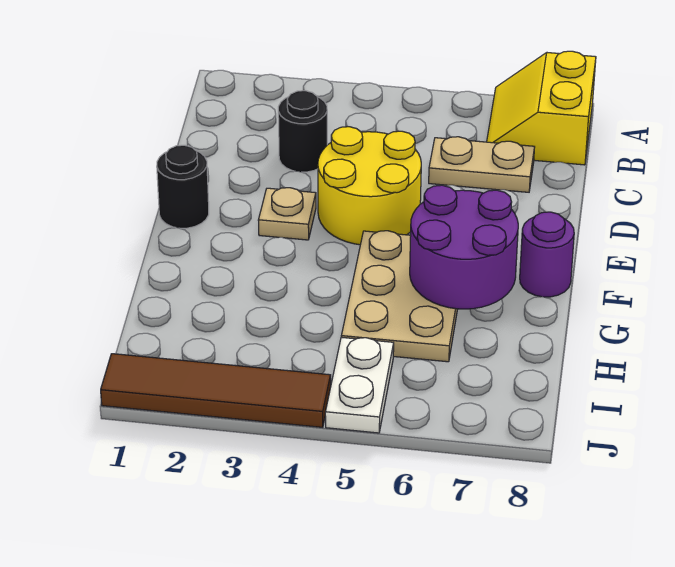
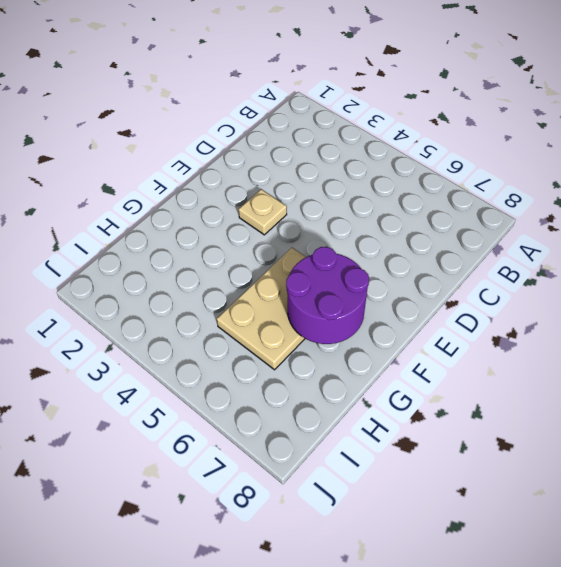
none -> yellow 2x2 slope [487,51,596,165]
none -> black 1x1 round brick [278,91,327,172]

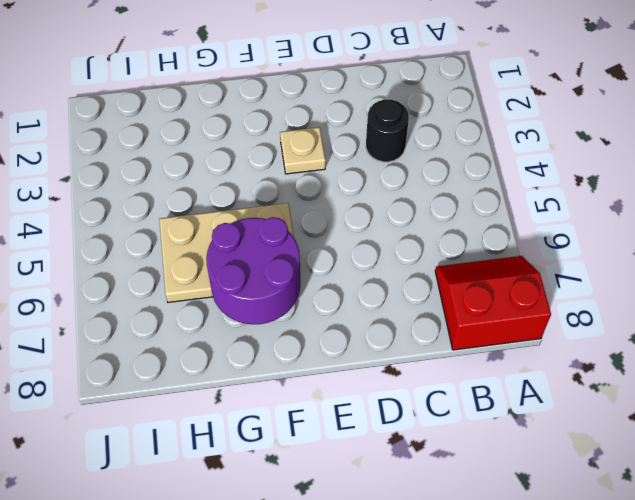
red 2x2 slope [435,256,551,350] -> yellow 2x2 slope [487,51,596,165]
none -> tan 1x2 plate [429,137,535,192]
none -> yellow 2x2 round brick [318,127,421,245]

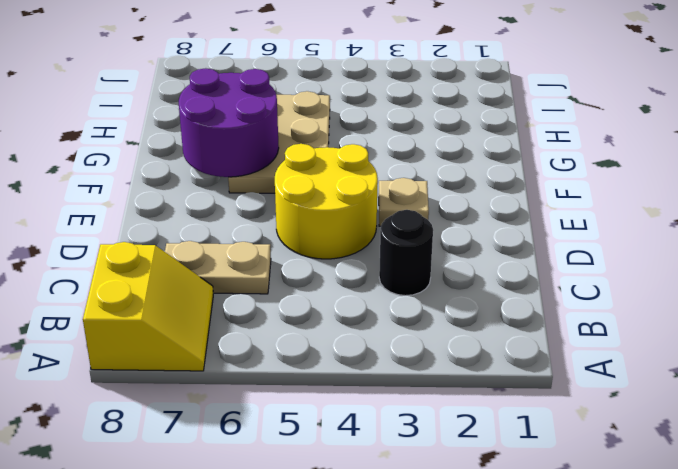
none -> black 1x1 round brick [157,145,209,228]
none -> purple 1x1 round brick [520,212,574,297]

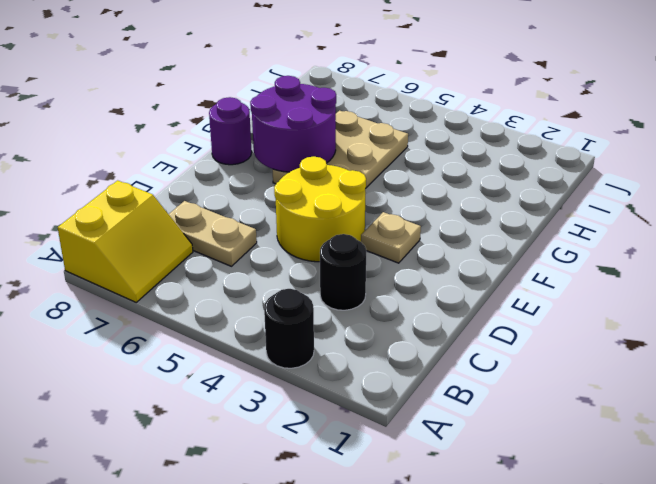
black 1x1 round brick [264,289,314,368] -> black 1x1 round brick moved to [157,145,209,228]
none -> white 1x2 plate [325,337,394,433]
none -> brown 1x4 tile [101,354,331,427]

